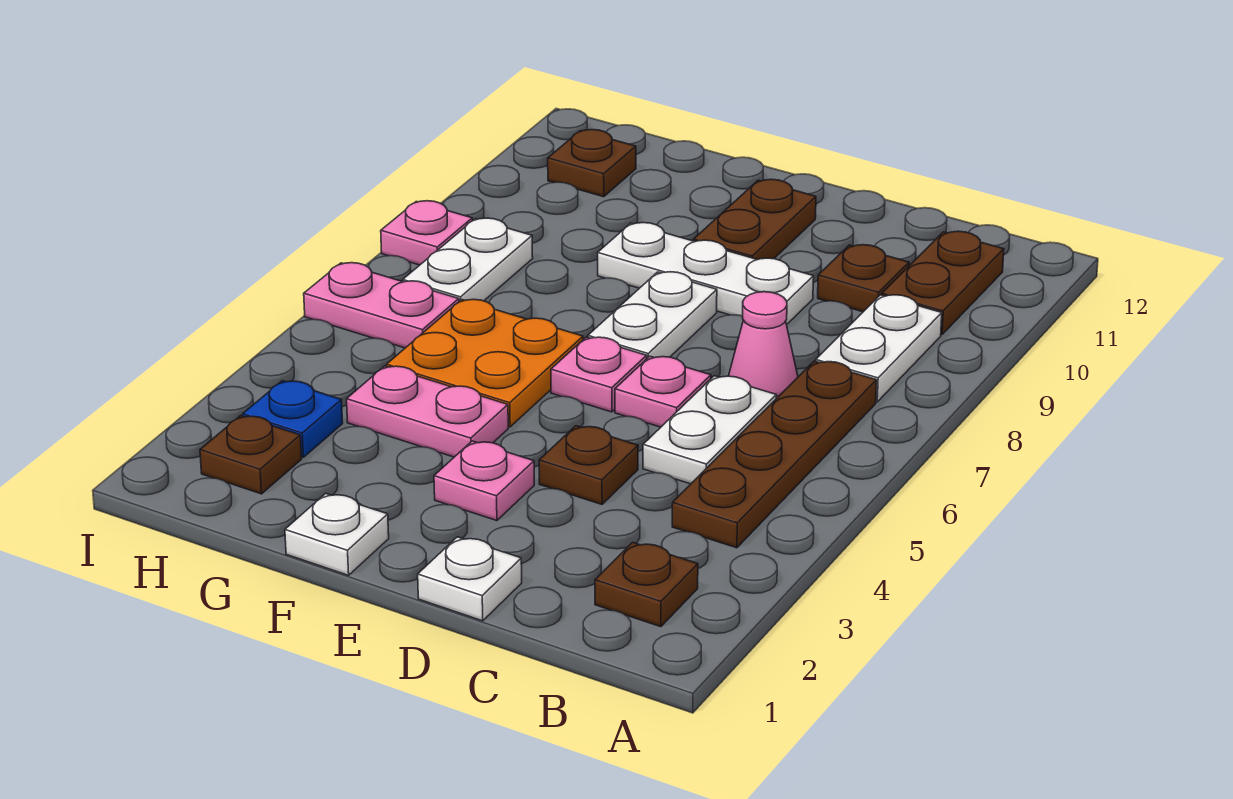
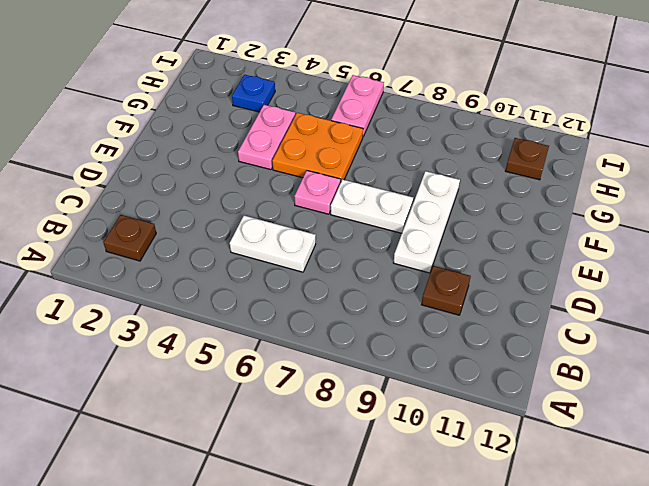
none -> brown 1x4 plate [672,361,877,548]
none -> white 1x2 plate [816,295,942,402]
none -> brown 1x2 plate [882,231,1004,335]

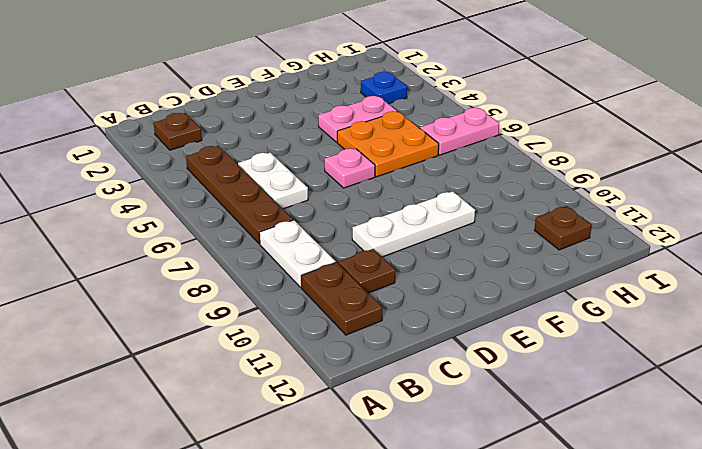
none -> pink 1x1 cone [729,292,798,399]
none -> white 1x1 plate [418,537,522,621]
none -> brown 1x1 plate [539,426,638,504]

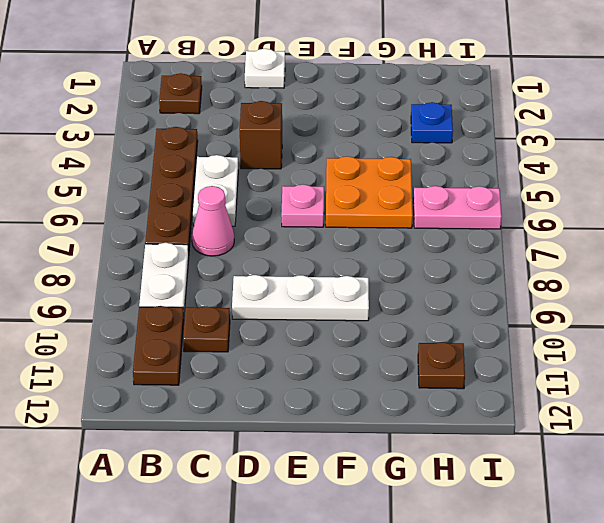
brown 1x1 brick [240,101,282,169] -> brown 1x1 plate [539,426,638,504]
none -> pink 1x1 plate [615,356,711,427]
none -> pink 1x1 plate [434,441,534,521]
none -> white 1x2 plate [588,272,717,358]

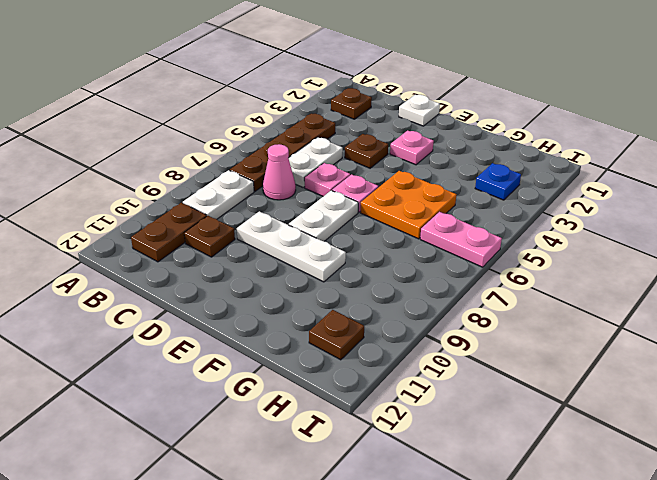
none -> brown 1x2 plate [693,179,816,260]
none -> white 1x1 plate [285,493,389,575]
none -> pink 1x2 plate [347,366,508,457]

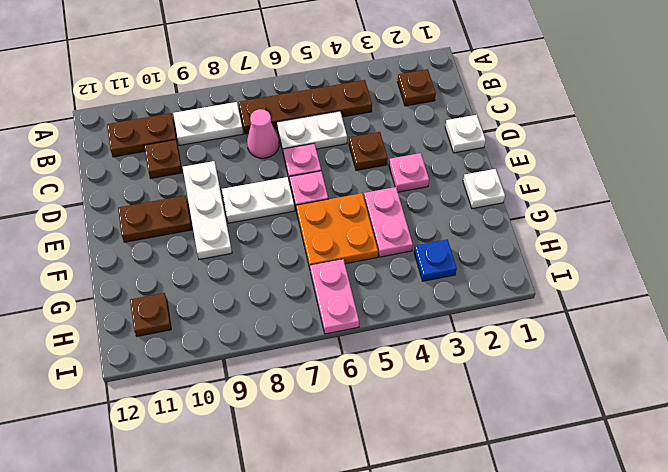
none -> brown 1x1 plate [200,416,302,494]
none -> white 1x2 plate [403,218,533,301]
none -> pink 1x1 plate [381,201,472,265]

